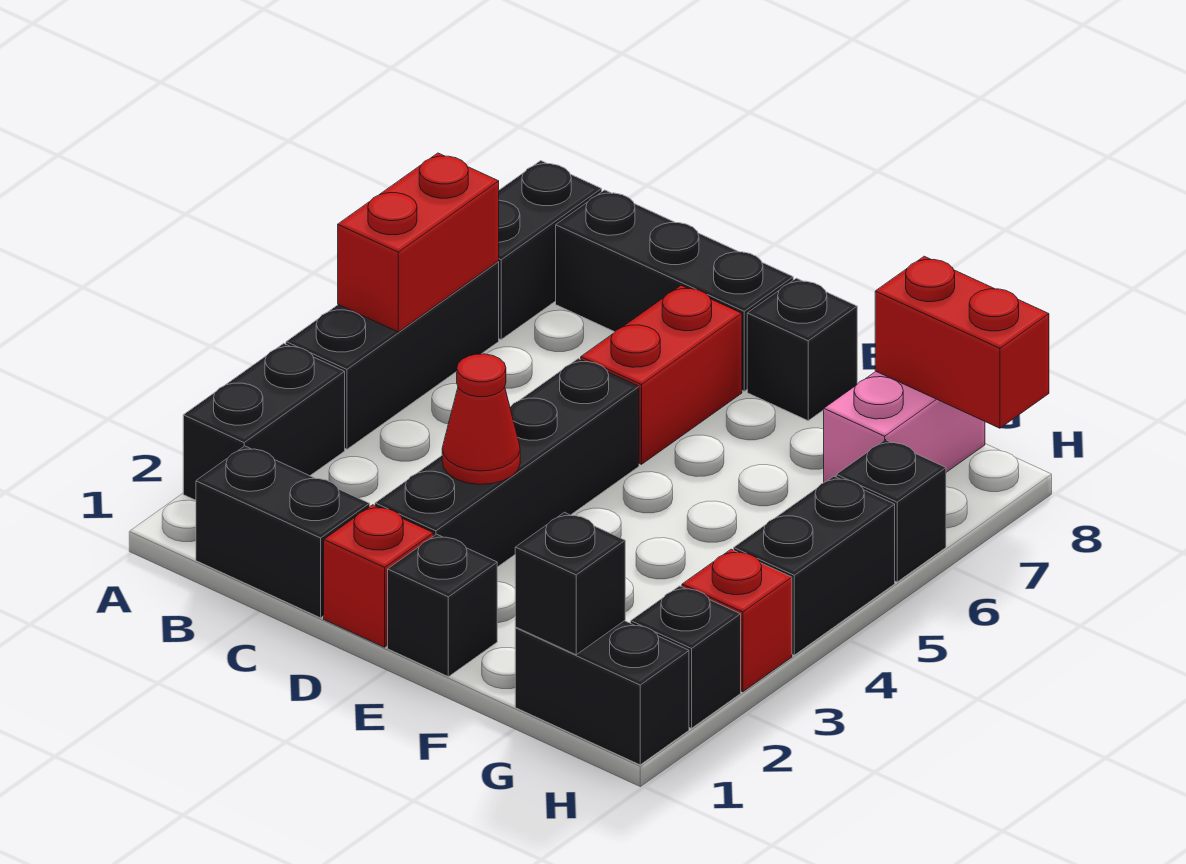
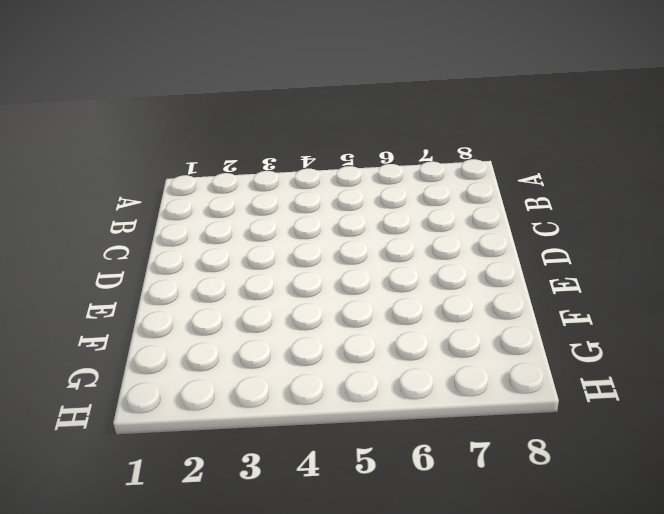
none -> black 1x2 brick [183,343,345,500]
none -> black 1x3 brick [286,262,499,449]
none -> black 1x2 brick [498,161,602,339]

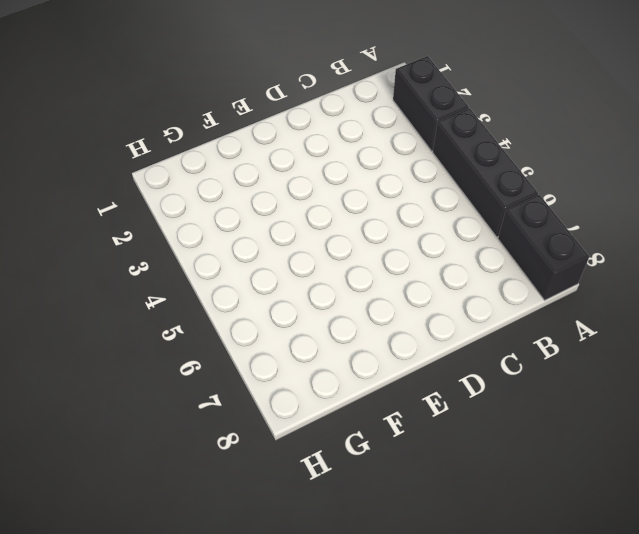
none -> black 1x2 brick [196,446,370,618]
none -> black 1x3 brick [556,190,793,391]
none -> red 1x1 brick [324,505,433,647]

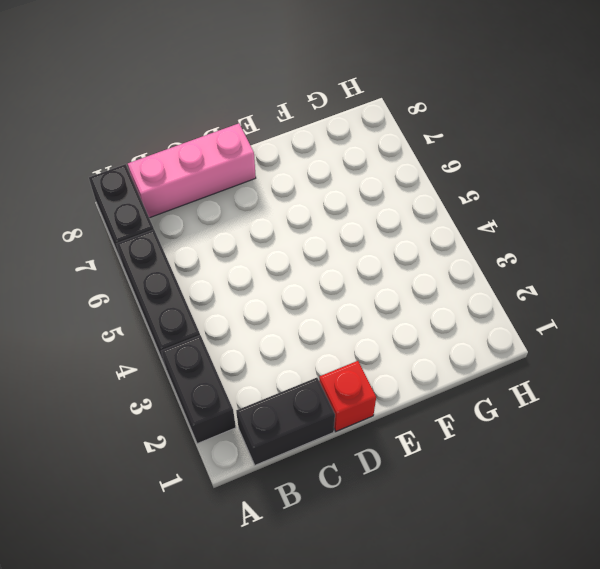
pink 1x3 brick [128,123,256,218] -> black 1x3 brick [556,190,793,391]
none -> black 1x4 brick [375,359,639,567]
none -> red 1x2 brick [581,286,742,464]
none -> black 1x1 brick [388,534,497,677]

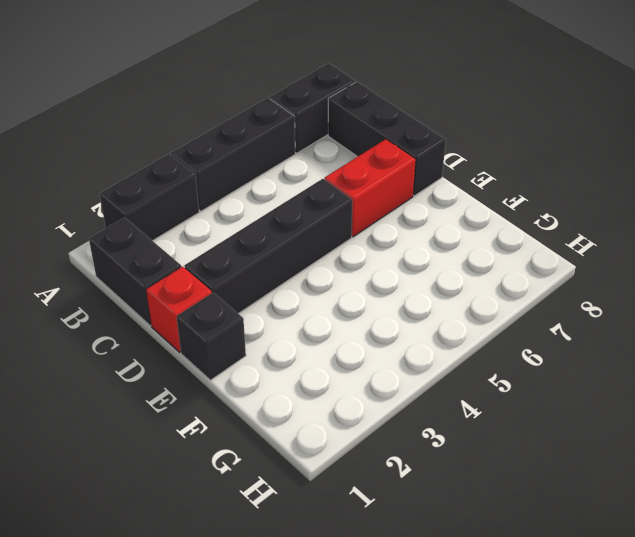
none -> black 1x1 brick [747,278,857,421]
none -> black 1x2 brick [515,621,689,765]
none -> pink 1x2 brick [824,372,985,482]

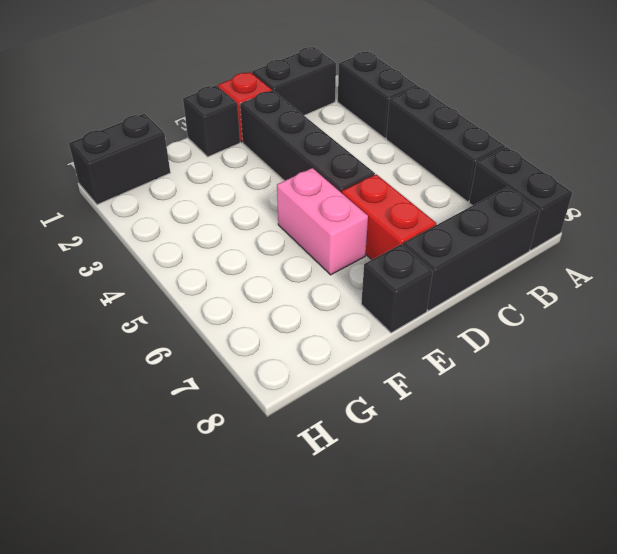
pink 1x2 brick [277,168,368,275] -> pink 1x2 brick moved to [824,372,985,482]
none -> black 1x1 brick [631,586,741,728]
none -> red 1x1 brick [682,549,792,692]
none -> black 1x2 brick [734,476,895,655]

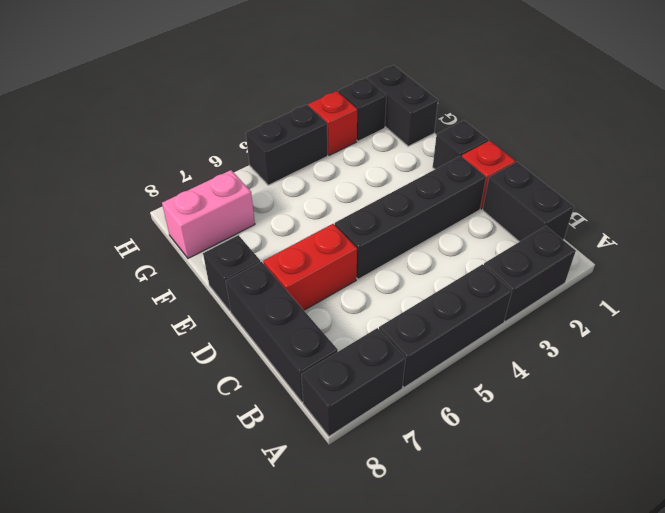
none -> black 1x1 brick [836,440,946,582]
none -> red 1x2 brick [338,153,499,332]
none -> red 1x1 cone [442,354,520,484]

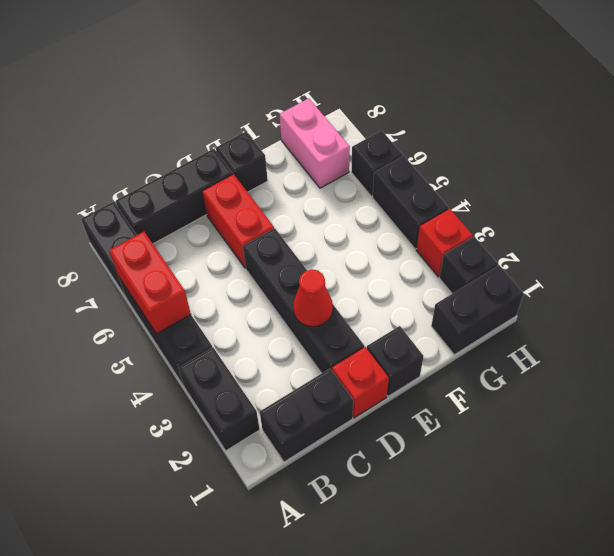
none -> black 1x1 brick [515,512,625,655]
none -> red 1x2 brick [875,256,1049,428]

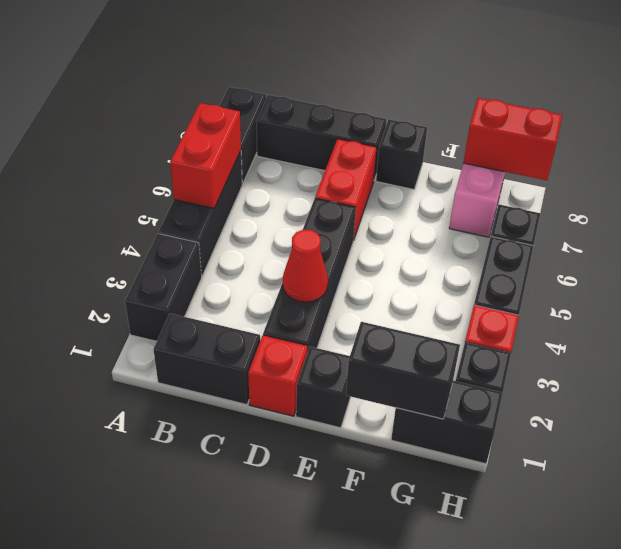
black 1x2 brick [346,322,460,419] -> black 1x1 brick [515,512,625,655]

